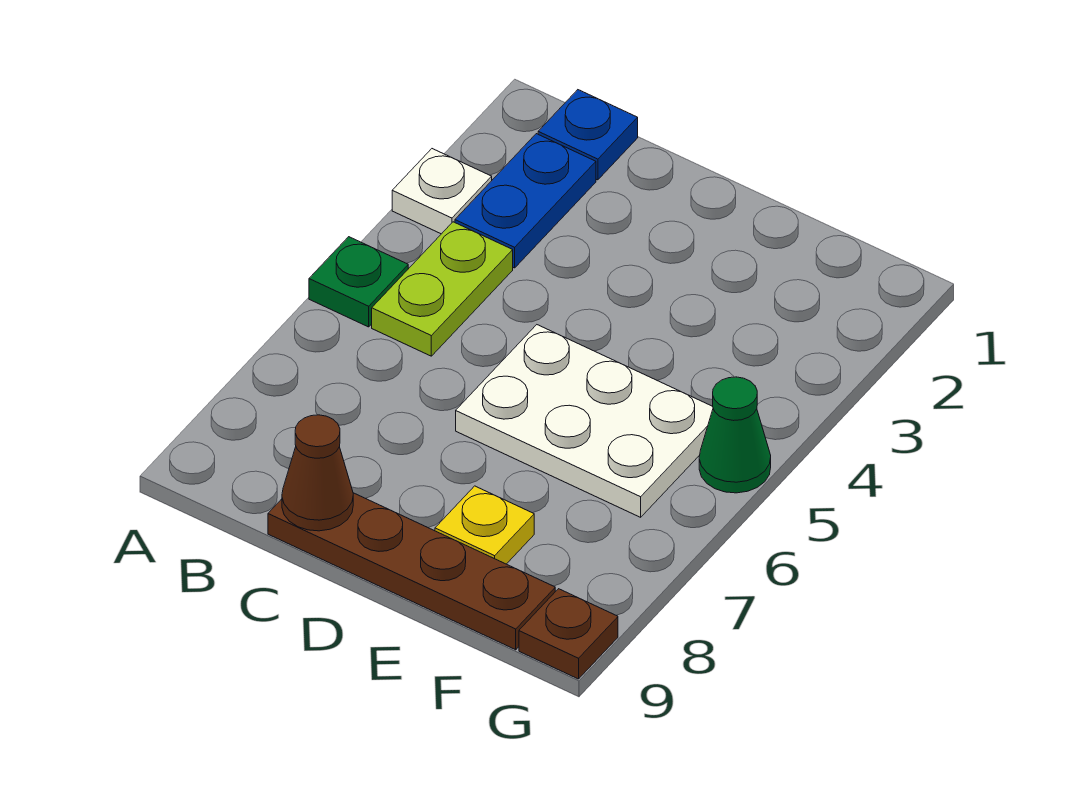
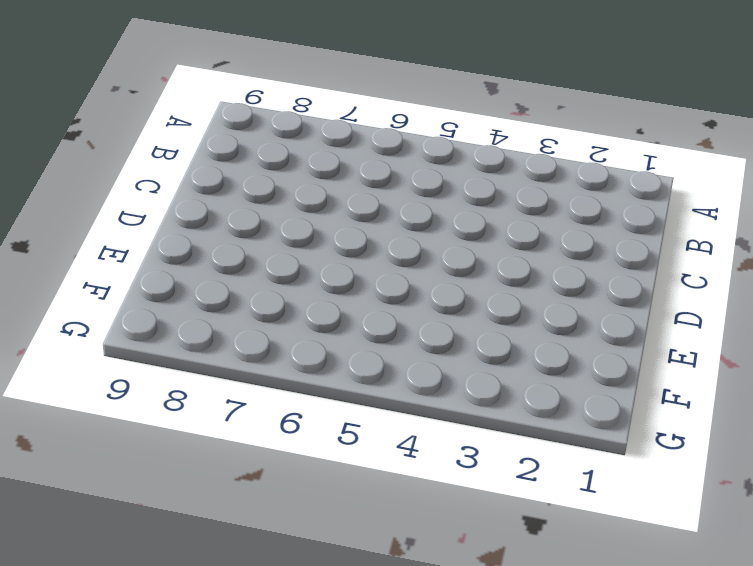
none -> white 1x1 plate [392,149,492,234]
none -> green 1x1 plate [309,237,408,327]

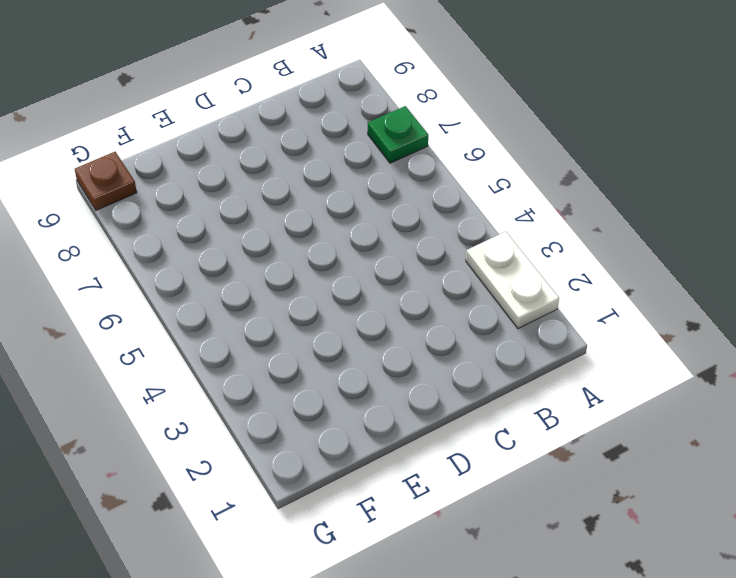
white 1x2 plate [466,232,559,329] -> white 1x1 plate [392,149,492,234]
green 1x1 plate [368,106,428,163] -> green 1x1 plate moved to [309,237,408,327]
none -> blue 1x1 plate [538,90,638,180]
none -> blue 1x2 plate [455,134,596,268]

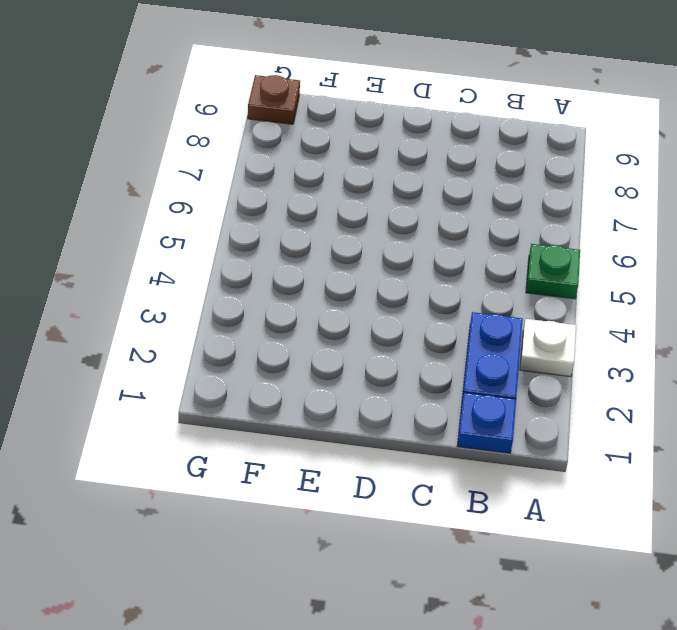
none -> lime 1x2 plate [372,222,513,356]
none -> brown 1x4 plate [268,493,555,650]

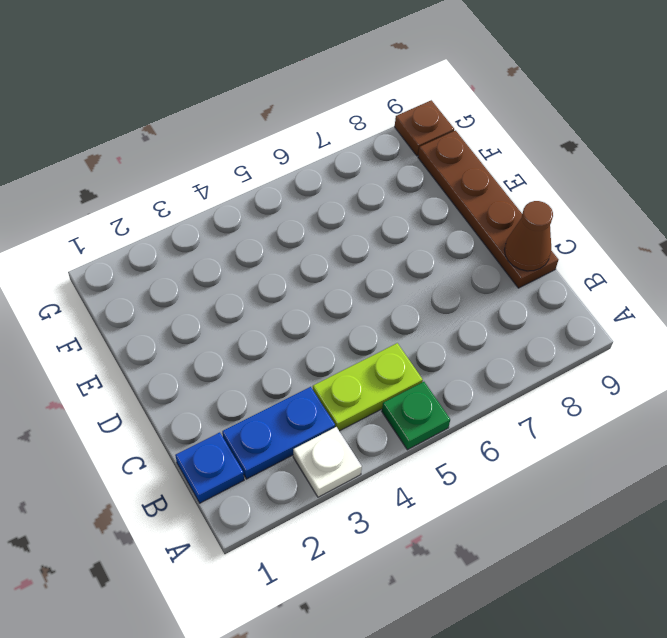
none -> white 2x3 plate [456,325,713,517]
none -> yellow 1x1 plate [435,486,534,564]

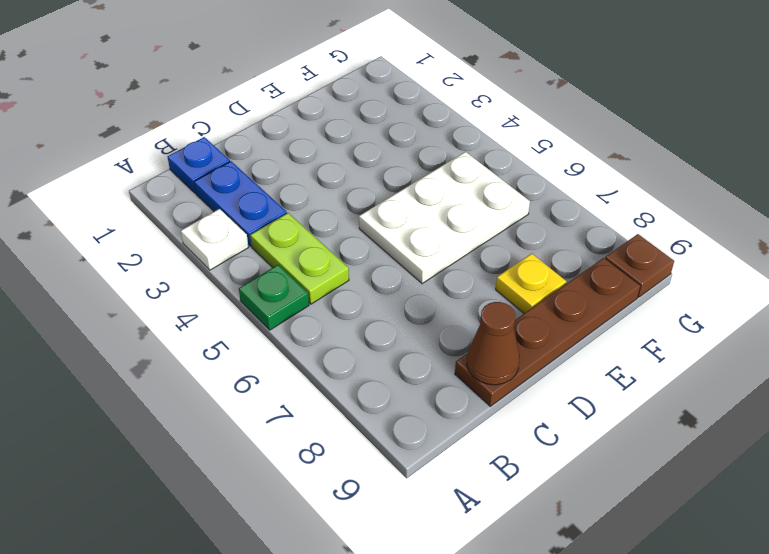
none -> green 1x1 cone [699,377,771,493]

